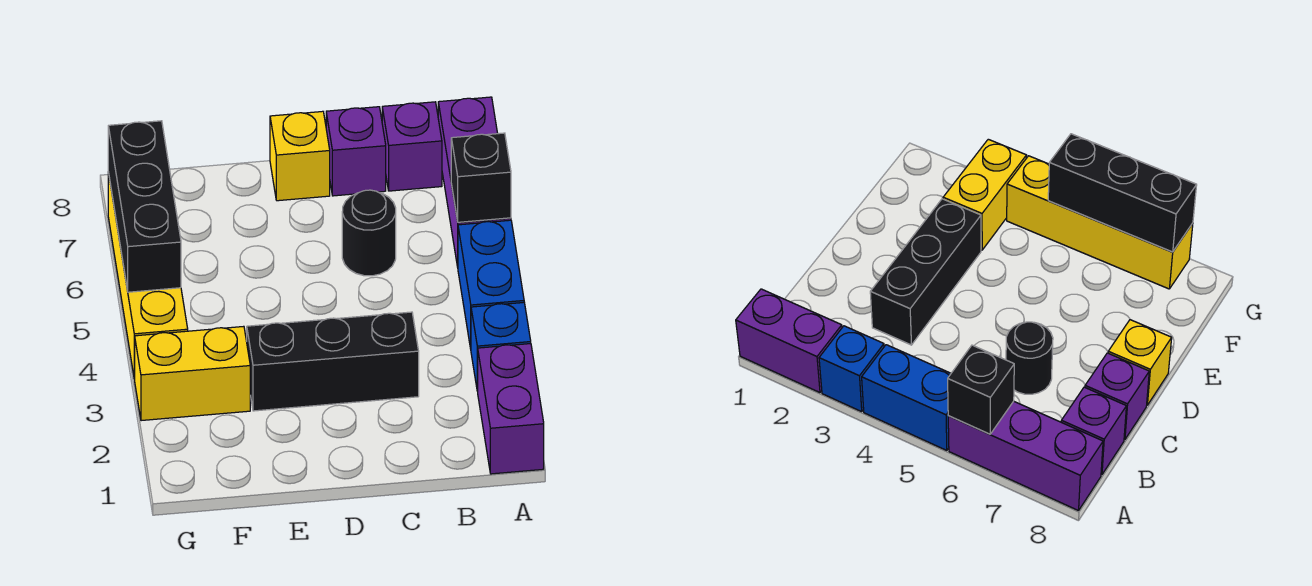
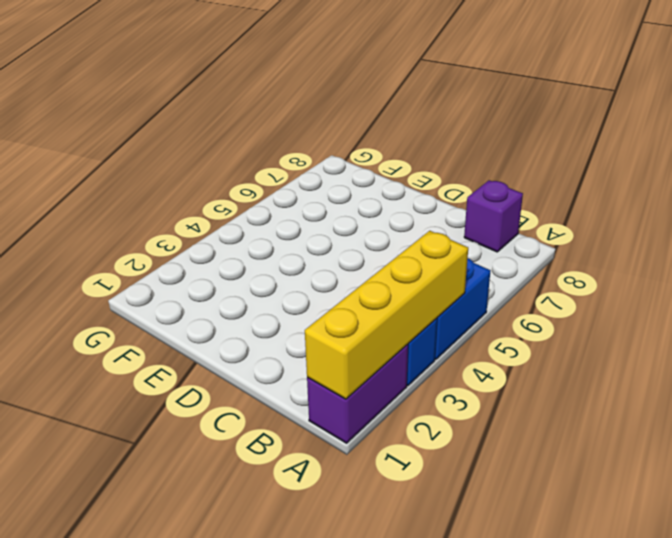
yellow 1x4 brick [305,231,468,399] -> yellow 1x4 brick moved to [108,172,188,379]
none -> purple 1x3 brick [438,97,511,267]
none -> black 1x3 brick [247,312,419,411]
none -> black 1x1 round brick [342,190,396,276]

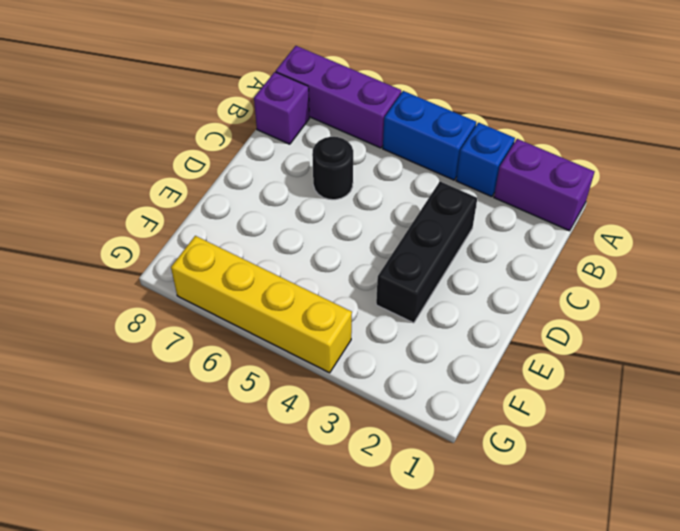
none -> purple 1x1 brick [326,107,386,196]
none -> yellow 1x1 brick [270,111,330,201]
none -> yellow 1x2 brick [135,326,250,421]

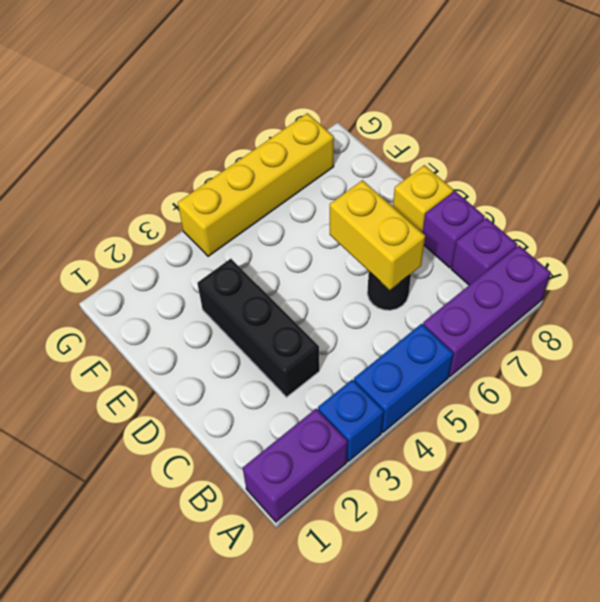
yellow 1x2 brick [330,180,425,290] -> yellow 1x2 brick moved to [135,326,250,421]
none -> black 1x1 brick [451,133,511,222]
none -> black 1x3 brick [108,121,181,292]

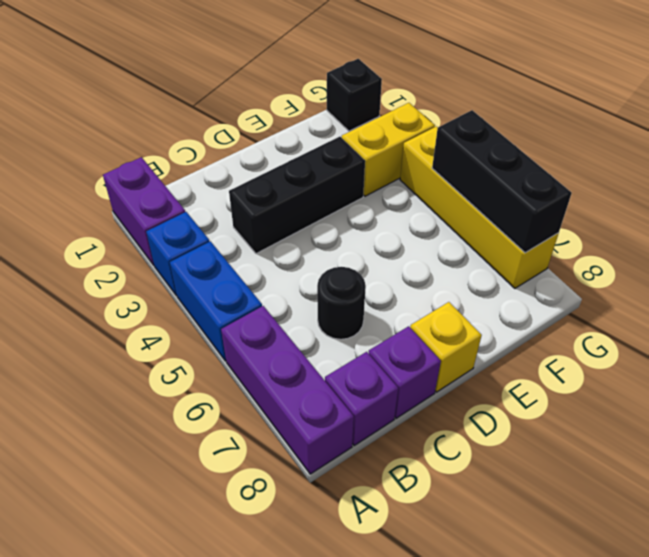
black 1x1 brick [327,59,382,131] -> black 1x1 brick moved to [451,133,511,222]

